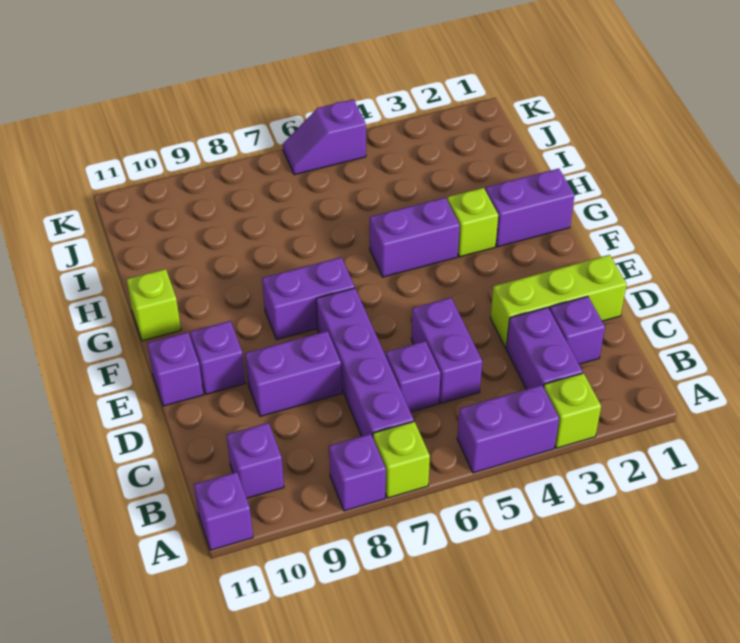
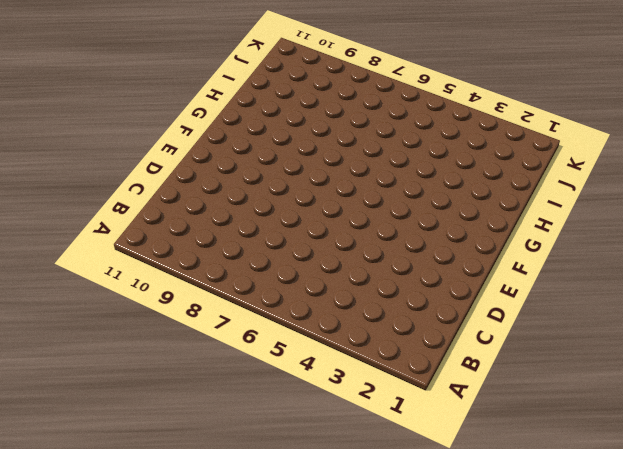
none -> lime 1x1 brick [544,373,601,448]
none -> purple 1x2 brick [457,385,559,473]
none -> lime 1x1 brick [373,421,430,498]

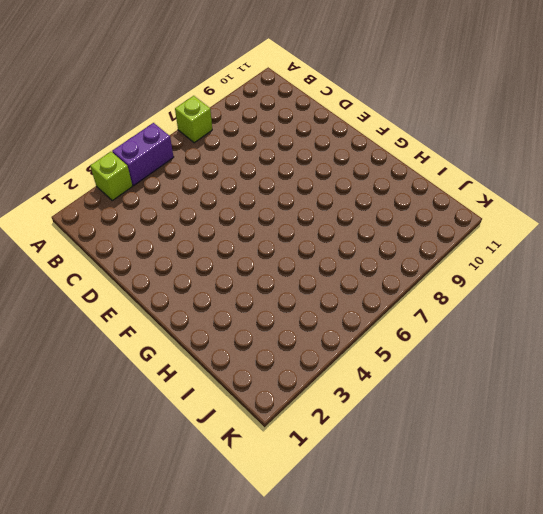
none -> purple 1x1 brick [329,434,386,511]
none -> purple 1x1 brick [194,472,253,550]
none -> purple 1x2 brick [506,307,583,389]

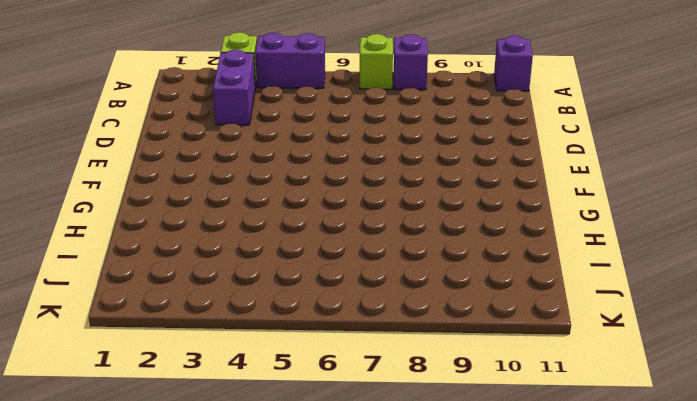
none -> purple 1x4 brick [316,288,414,437]
none -> purple 1x1 brick [227,423,284,498]
none -> purple 1x1 brick [550,296,605,364]

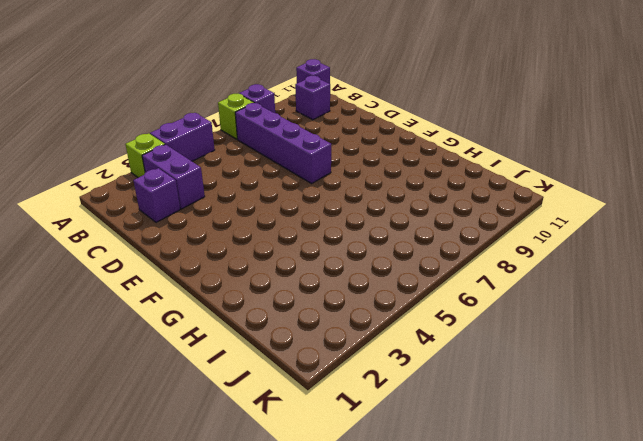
none -> purple 1x2 brick [411,298,482,403]
none -> purple 1x1 brick [386,341,441,412]
none -> lime 1x3 brick [490,255,627,348]

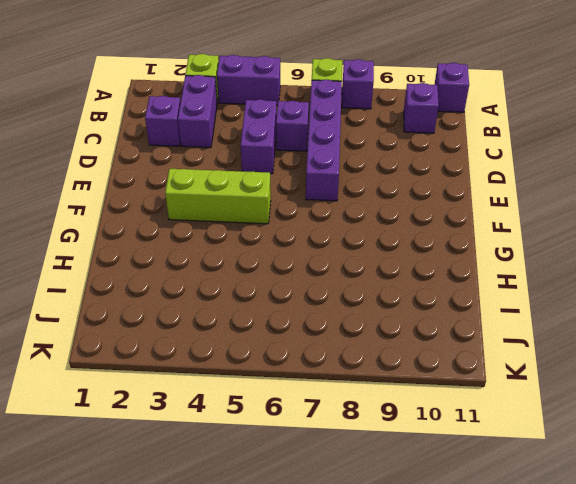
lime 1x3 brick [165,169,271,224] -> lime 1x3 brick moved to [490,255,627,348]
none -> purple 1x2 brick [245,331,342,416]
none -> purple 1x1 brick [190,321,245,394]
none -> purple 1x1 brick [147,332,203,406]

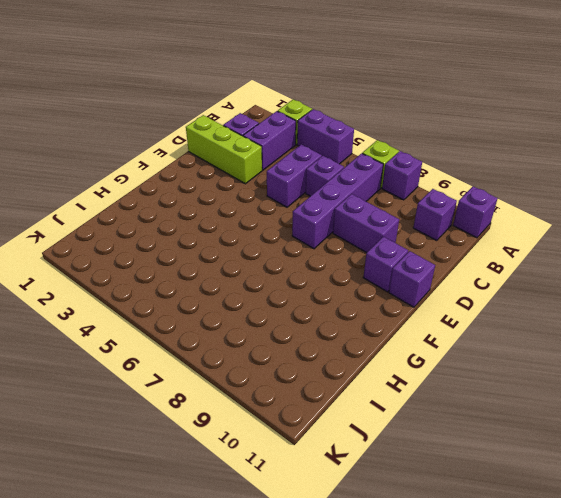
none -> purple 1x2 brick [262,257,355,339]
none -> purple 1x2 brick [485,169,575,247]
none -> lime 1x1 brick [447,188,498,257]

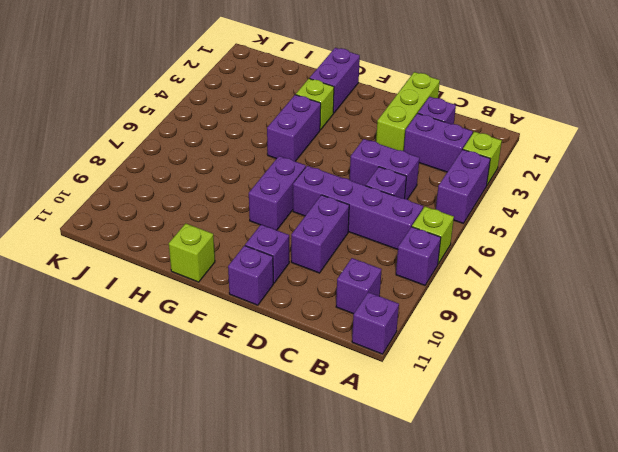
none -> purple 1x2 slope [283,99,366,175]

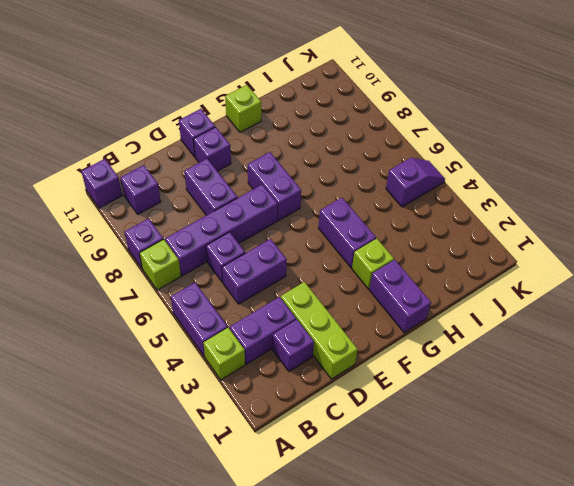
purple 1x2 slope [386,158,445,207] -> purple 1x2 slope turned to [283,99,366,175]

